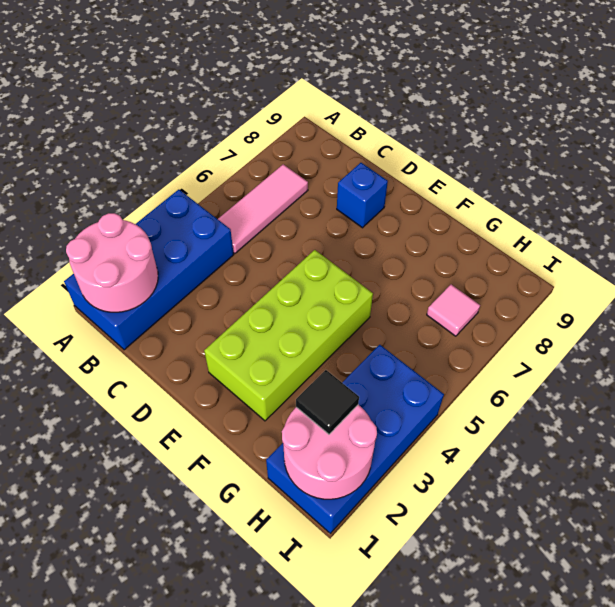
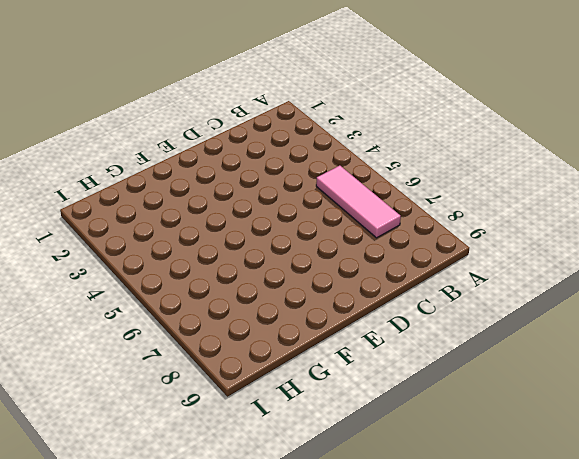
none -> blue 2x4 brick [64,190,234,350]
none -> blue 1x1 brick [337,163,388,228]

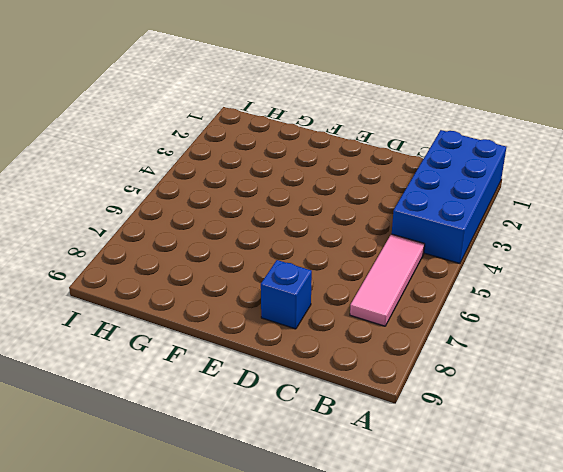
none -> lime 2x4 brick [204,250,373,421]
none -> blue 2x4 brick [266,345,444,533]

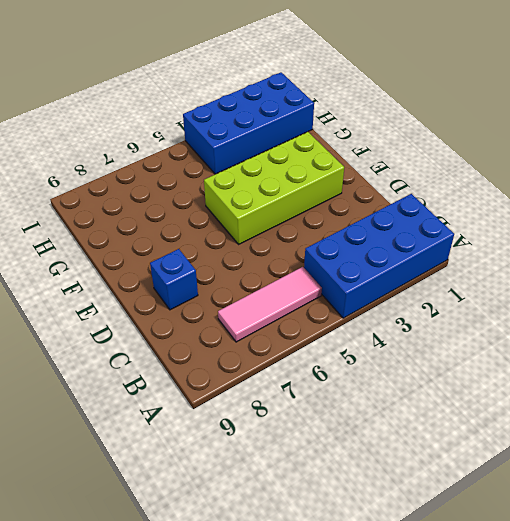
none -> pink 1x1 tile [427,285,480,336]
none -> pink 2x2 round brick [66,213,158,312]

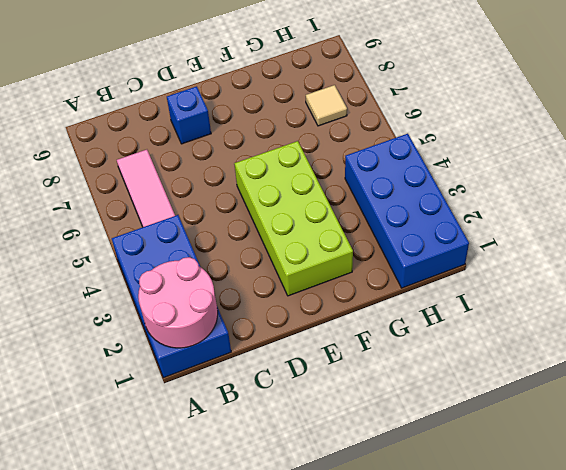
tan 1x1 tile [306,85,347,126] -> pink 1x1 tile [427,285,480,336]
none -> pink 2x2 round brick [282,405,377,499]
none -> black 1x1 tile [296,370,359,434]

